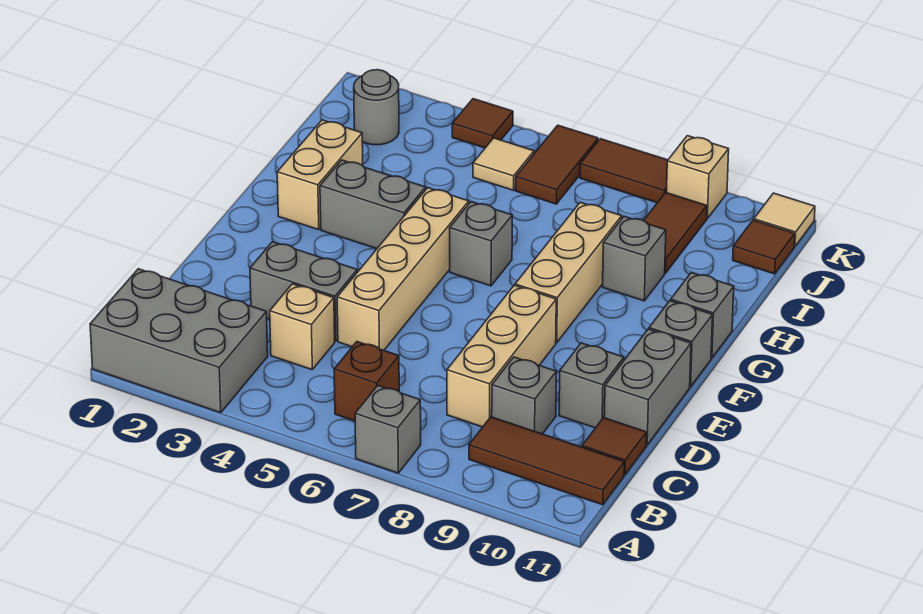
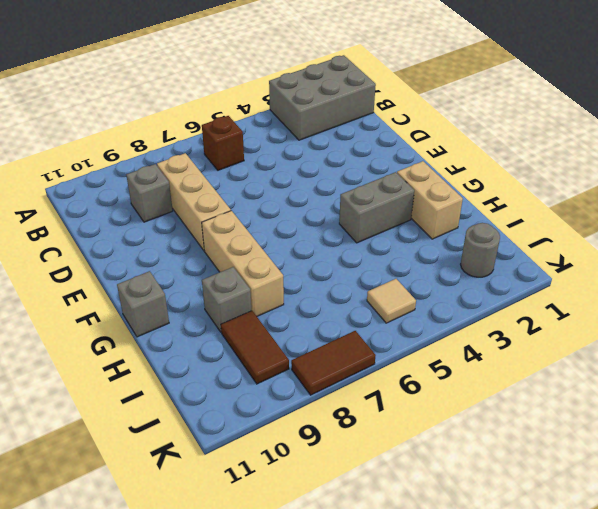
none -> grey 1x1 brick [355,386,421,473]
none -> brown 1x3 tile [469,417,624,505]
none -> tan 1x1 brick [270,284,335,370]

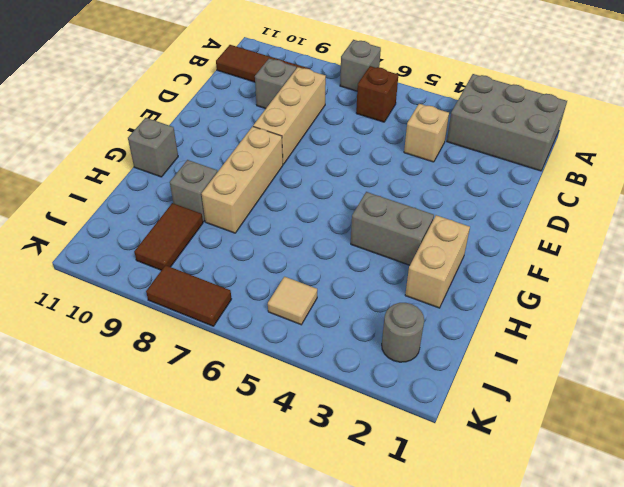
none -> brown 1x1 tile [582,418,647,475]
none -> grey 1x2 brick [250,242,357,341]
none -> tan 1x4 brick [337,188,469,350]

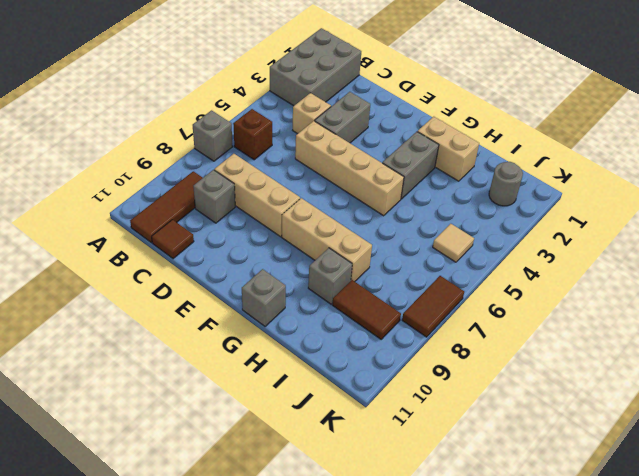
none -> grey 1x1 brick [559,343,624,428]
none -> grey 1x2 brick [604,329,691,445]
none -> grey 1x1 brick [649,301,713,387]

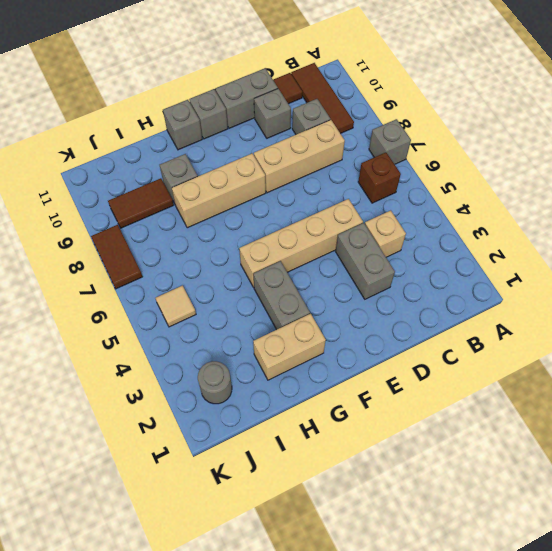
none -> grey 2x3 brick [90,269,268,413]
none -> grey 1x1 brick [450,202,512,286]
none -> brown 1x2 tile [516,125,598,204]

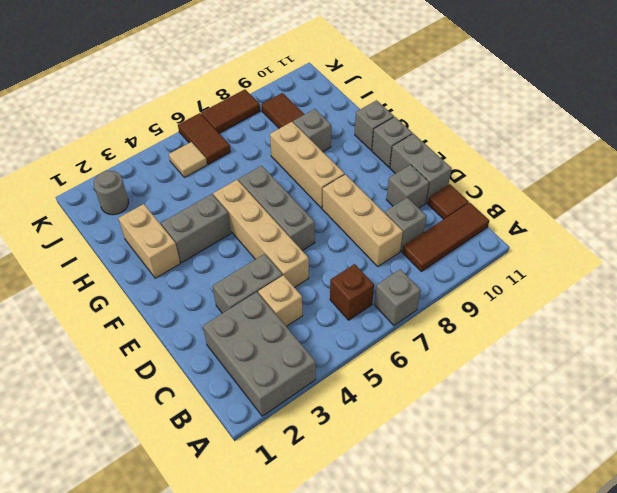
grey 2x3 brick [203,292,316,416] -> grey 2x3 brick turned to [90,269,268,413]
grey 1x3 brick [238,166,315,251] -> grey 1x1 brick [450,202,512,286]
none -> brown 1x1 tile [733,220,795,274]
none -> brown 1x1 tile [452,99,513,148]
none -> tan 1x1 brick [666,136,729,218]

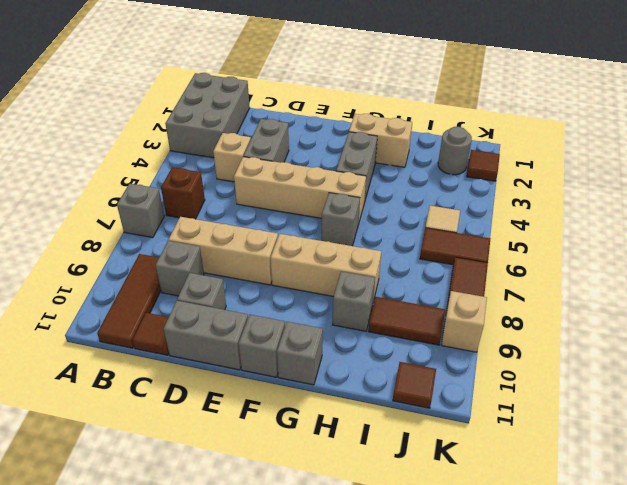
brown 1x1 tile [467,150,500,181] -> brown 1x1 tile moved to [452,99,513,148]
none -> tan 1x1 tile [754,193,815,246]

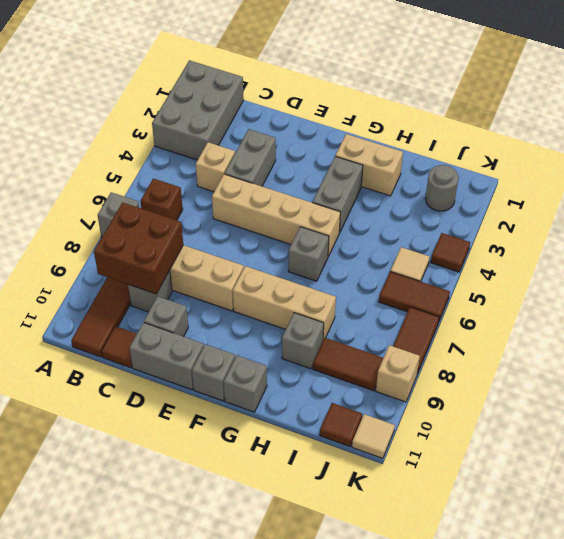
brown 2x2 brick [94,202,183,294] -> none

